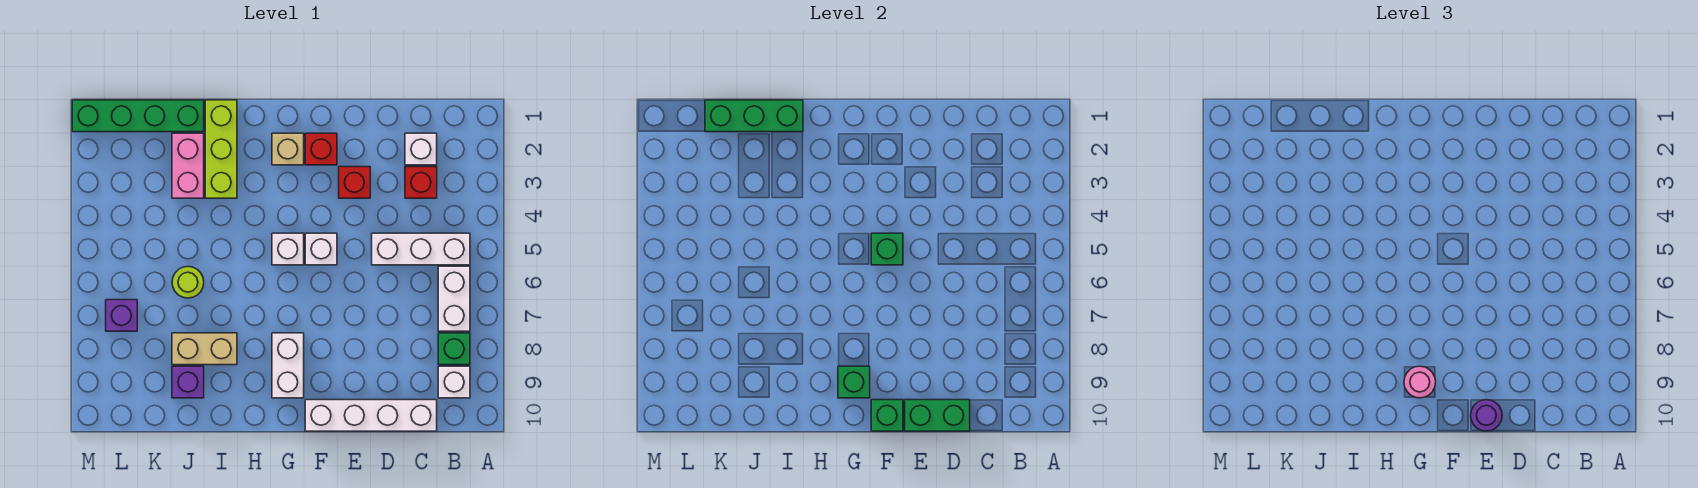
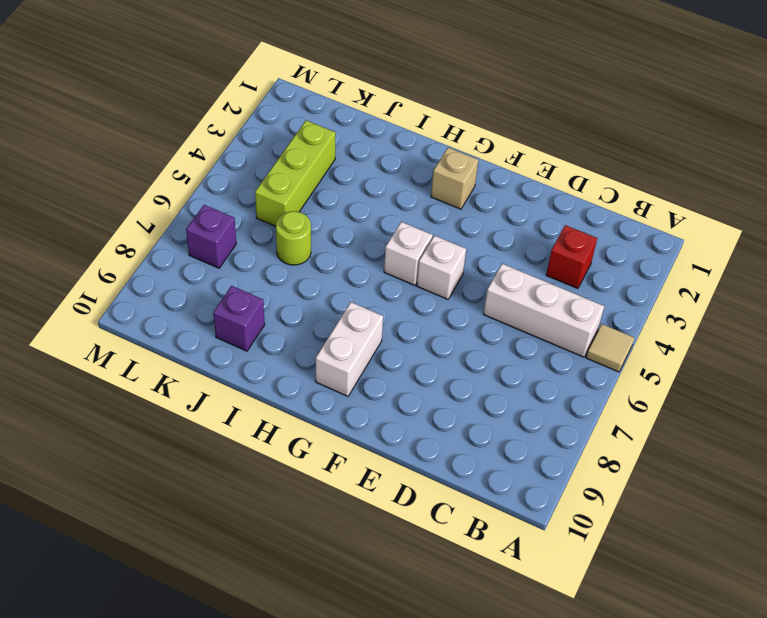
tan 1x1 tile [586,324,634,372] -> none
lime 1x3 brick [255,120,336,226] -> lime 1x3 brick moved to [205,100,237,198]
none -> white 1x2 brick [438,266,470,331]
none -> green 1x1 brick [438,333,470,365]
none -> white 1x1 brick [438,366,470,398]

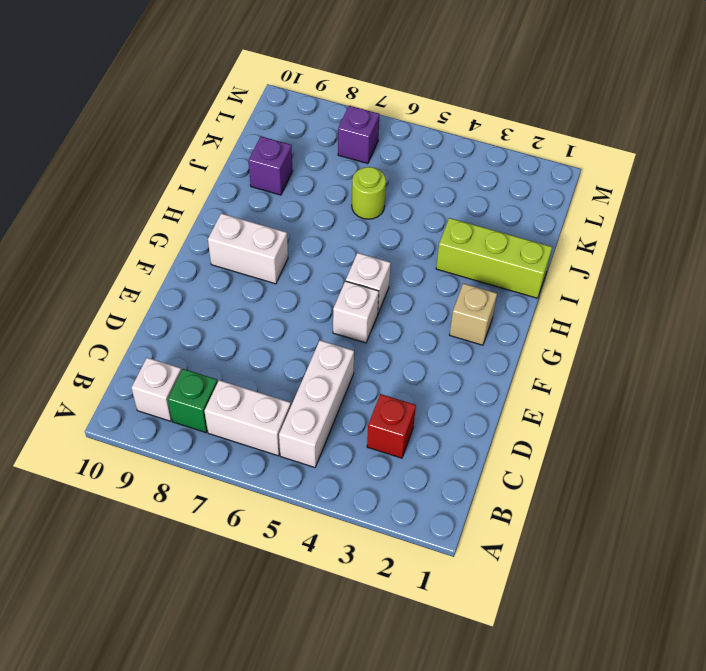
none -> white 1x1 brick [405,133,437,165]
none -> white 1x4 brick [305,400,437,431]
none -> red 1x1 brick [339,167,370,198]

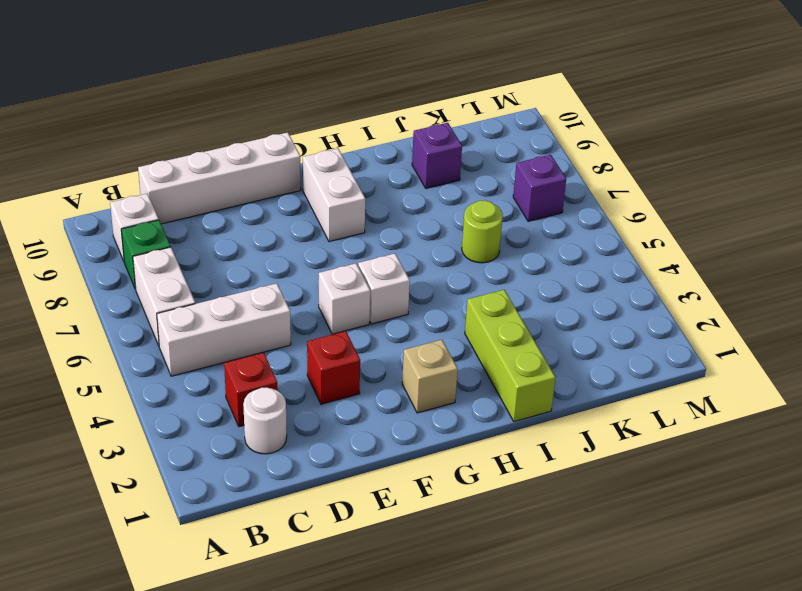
white 1x1 round brick [243,387,287,454] -> white 1x1 brick [405,133,437,165]
none -> red 1x1 brick [305,133,337,165]
none -> tan 1x2 brick [172,333,237,365]
none -> green 1x4 brick [72,100,204,132]

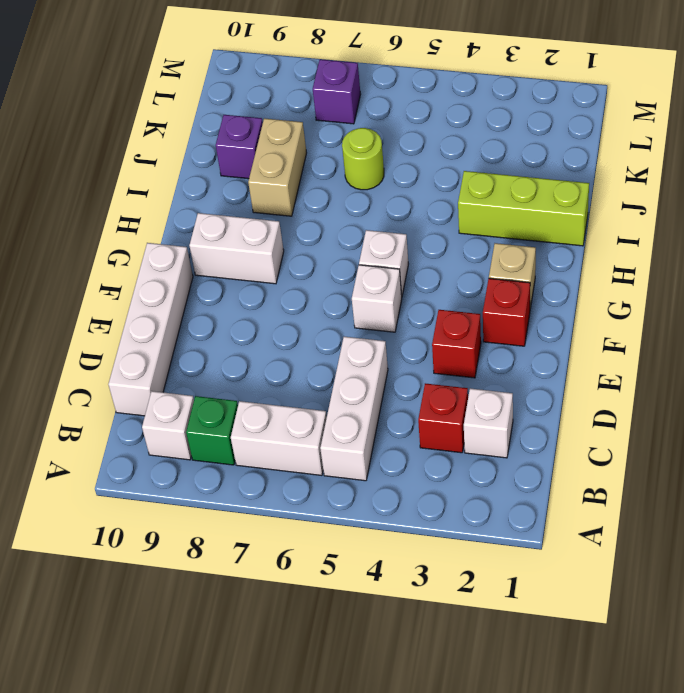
none -> green 1x4 brick [72,100,204,132]
none -> pink 1x2 brick [172,133,204,198]
none -> green 1x2 brick [905,400,970,431]

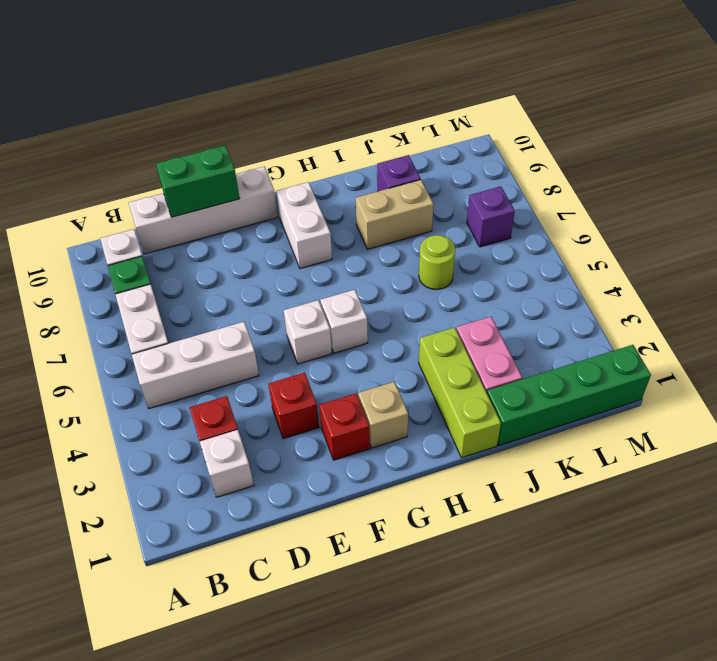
none -> green 1x1 brick [871,233,903,265]
none -> green 1x1 brick [871,400,903,431]
none -> green 1x1 brick [838,366,870,398]

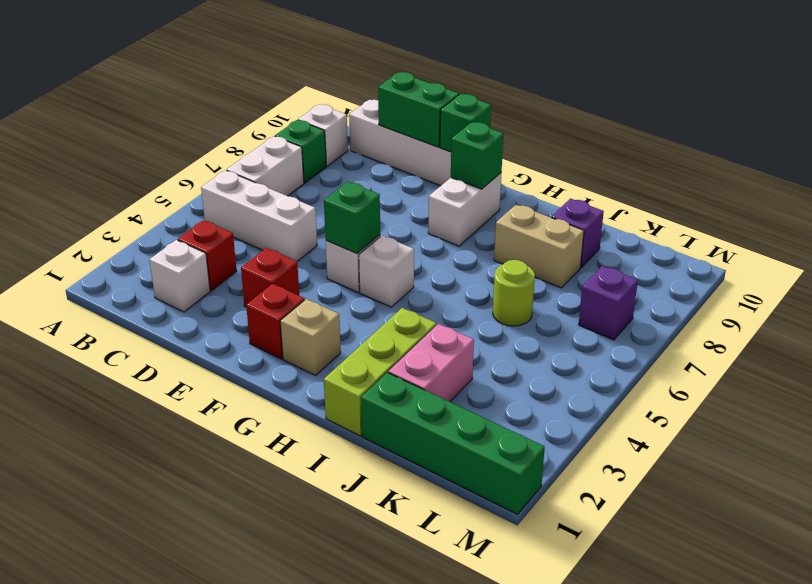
none -> green 1x3 brick [705,100,803,132]
none -> purple 1x1 round brick [1471,400,1502,431]
none -> pink 1x1 round brick [1404,366,1436,398]

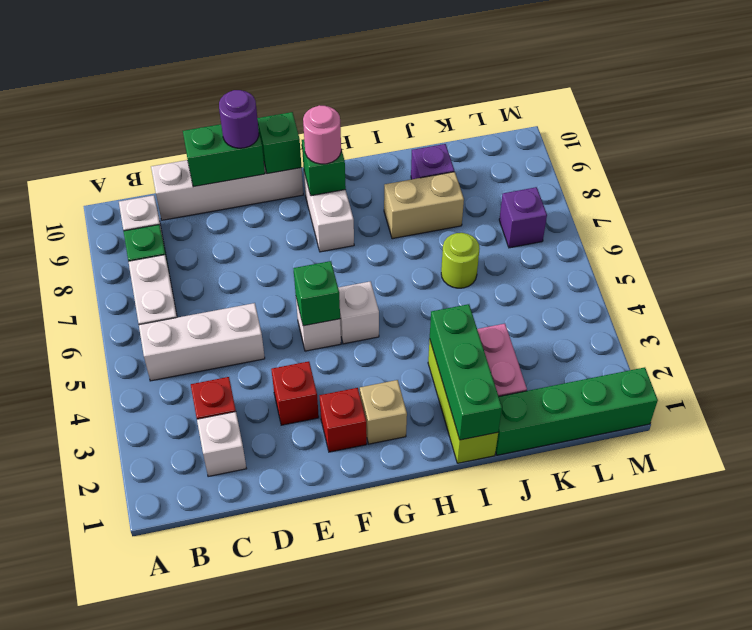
green 1x3 brick [430,304,502,440] -> green 1x3 brick turned to [705,100,803,132]

